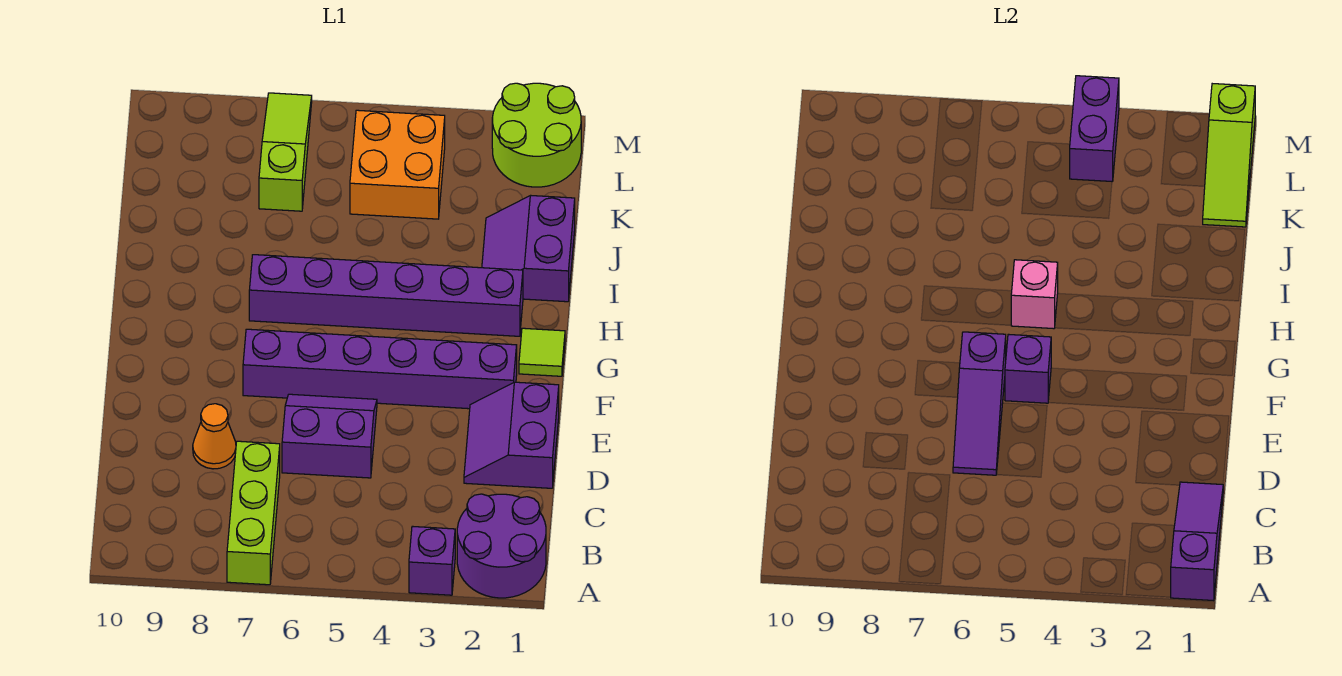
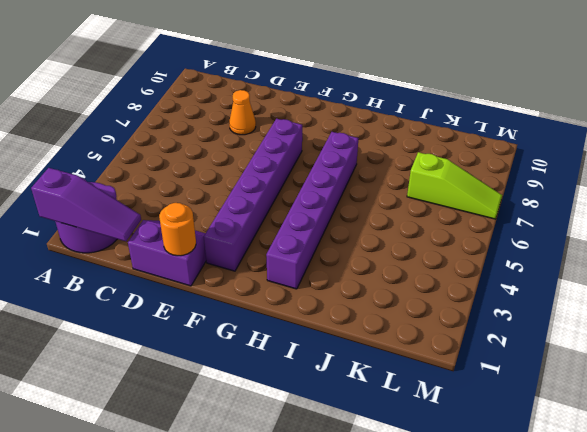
orange 1x1 round brick [159,203,196,256] -> none
none -> purple 1x1 brick [409,526,455,595]
none -> lime 1x3 brick [227,441,280,585]
none -> purple 2x2 slope [282,394,377,478]

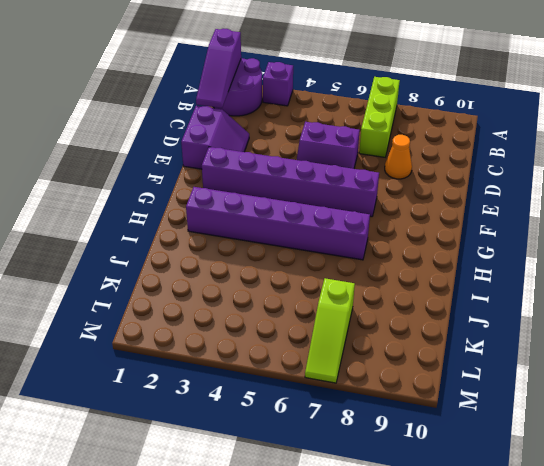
none -> lime 1x1 tile [519,328,565,376]
none -> purple 2x2 slope [482,195,575,302]
none -> orange 2x2 brick [350,110,445,219]

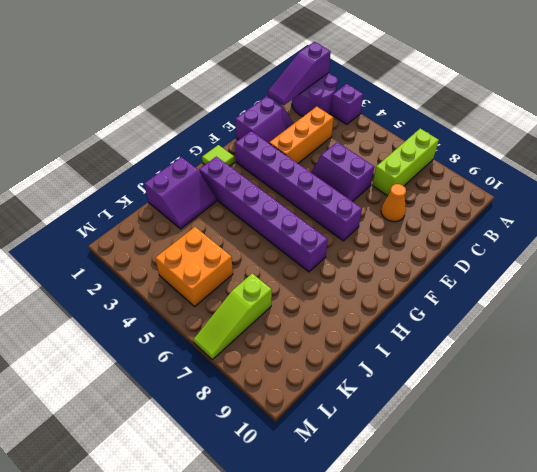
orange 1x3 brick [269,107,334,163] -> none
none -> lime 2x2 round brick [492,83,581,187]
none -> purple 1x3 slope [953,332,1006,475]
none -> purple 1x1 brick [1005,334,1051,403]

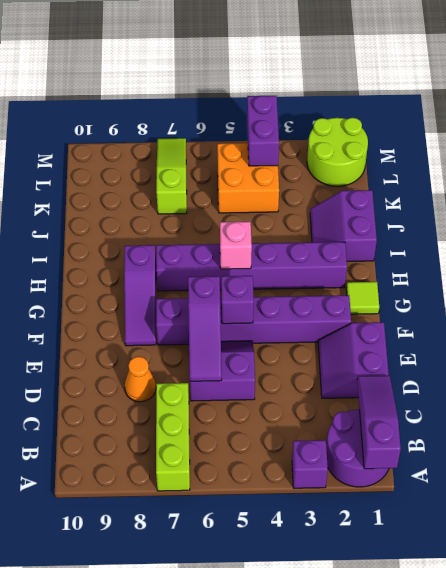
purple 1x3 slope [124,245,156,346] -> none
none -> lime 1x3 slope [1203,84,1255,227]

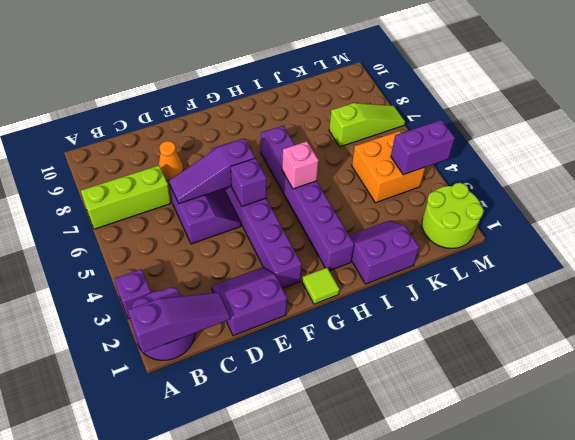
none -> lime 1x3 slope [1203,84,1255,227]

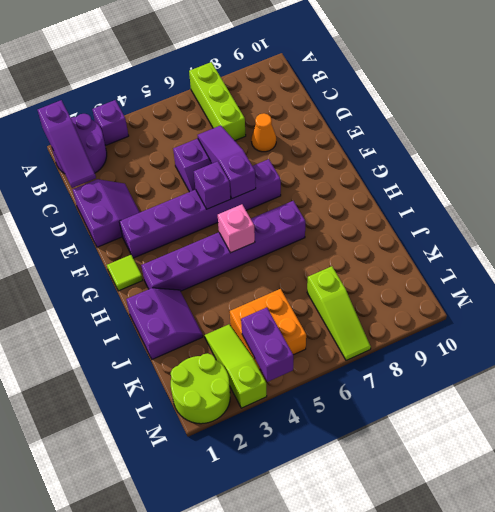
lime 1x3 slope [205,324,267,408] -> lime 1x3 slope moved to [1203,84,1255,227]

